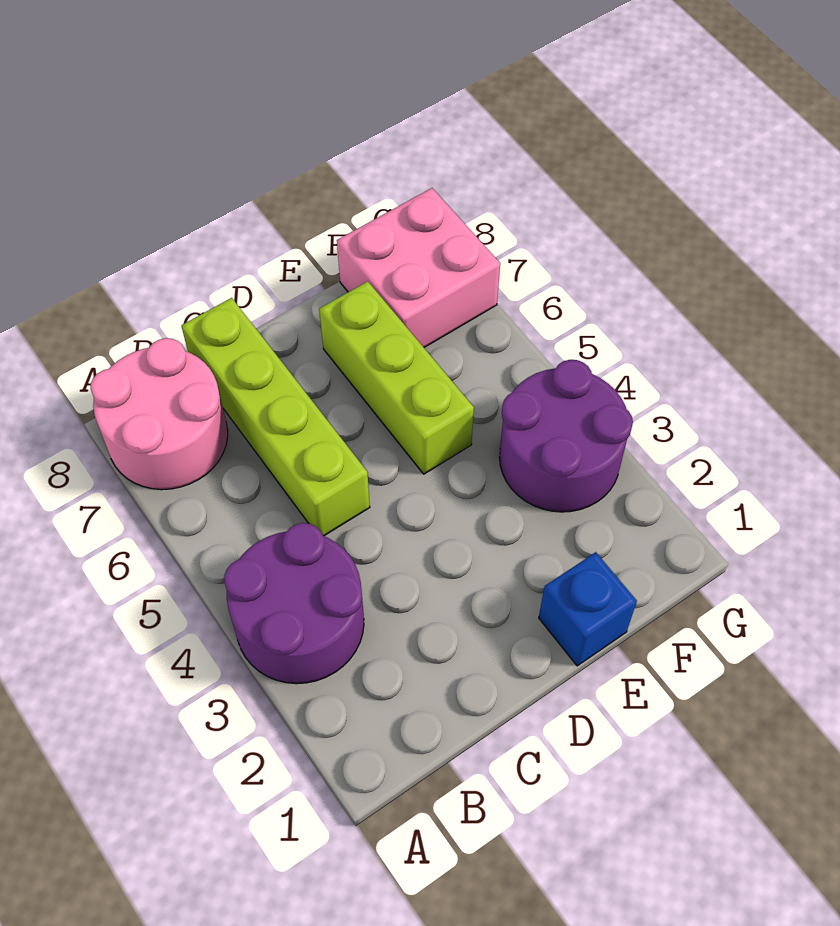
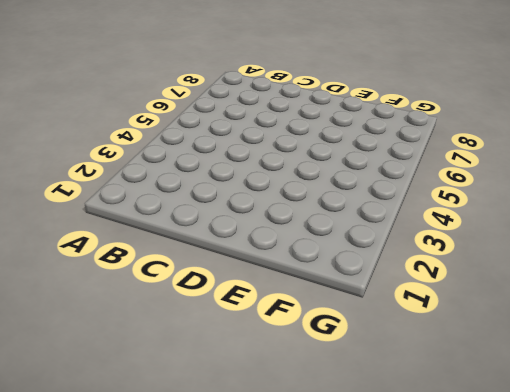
none -> purple 2x2 round brick [224,523,364,684]
none -> pink 2x2 round brick [91,338,228,490]

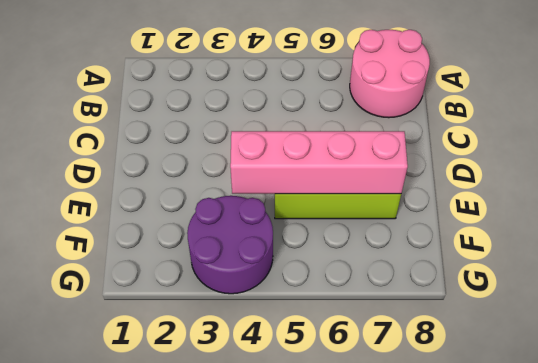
pink 1x4 brick [230,131,408,194] -> none
none -> purple 2x2 round brick [224,523,364,684]
none -> lime 1x4 brick [181,298,370,536]

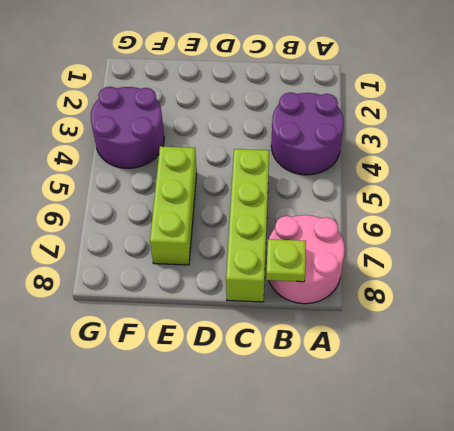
lime 1x1 plate [266,239,306,282] -> none
none -> blue 1x1 brick [539,552,637,666]
none -> pink 2x2 brick [337,188,500,347]

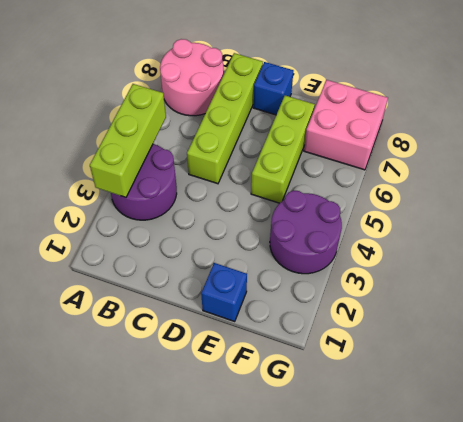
lime 1x3 brick [90,84,166,197] -> none
blue 1x1 brick [253,62,293,115] -> none

